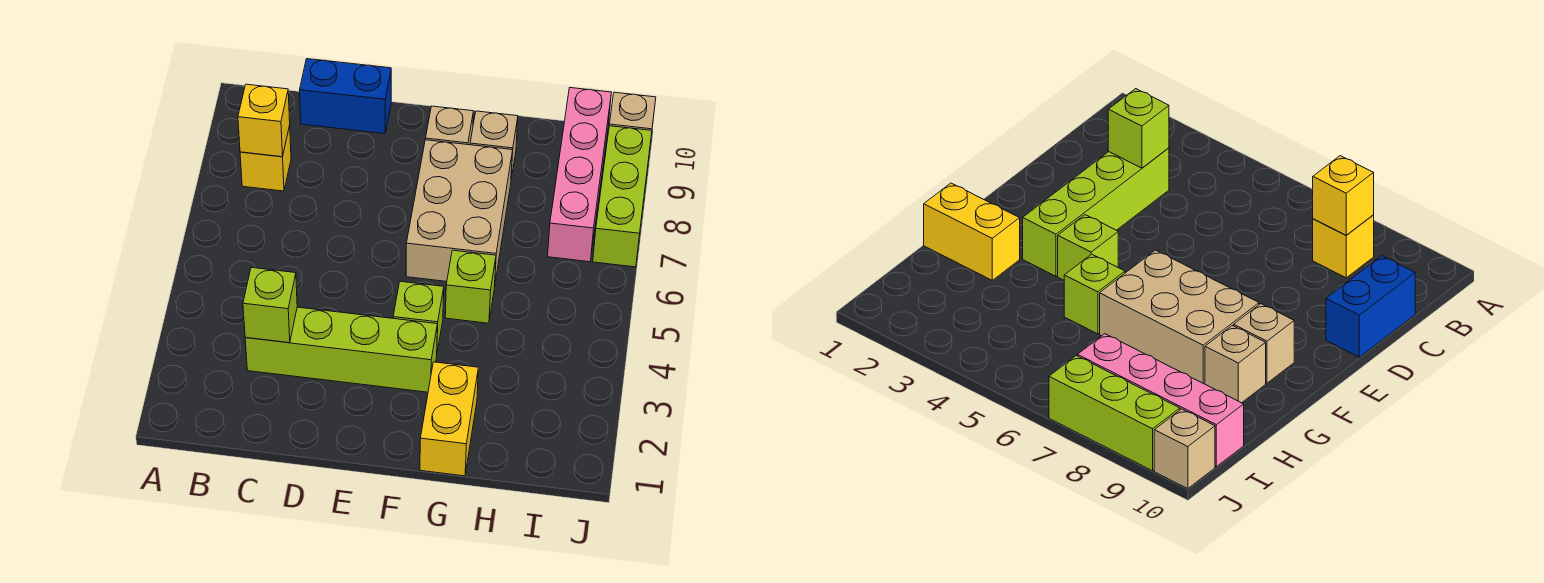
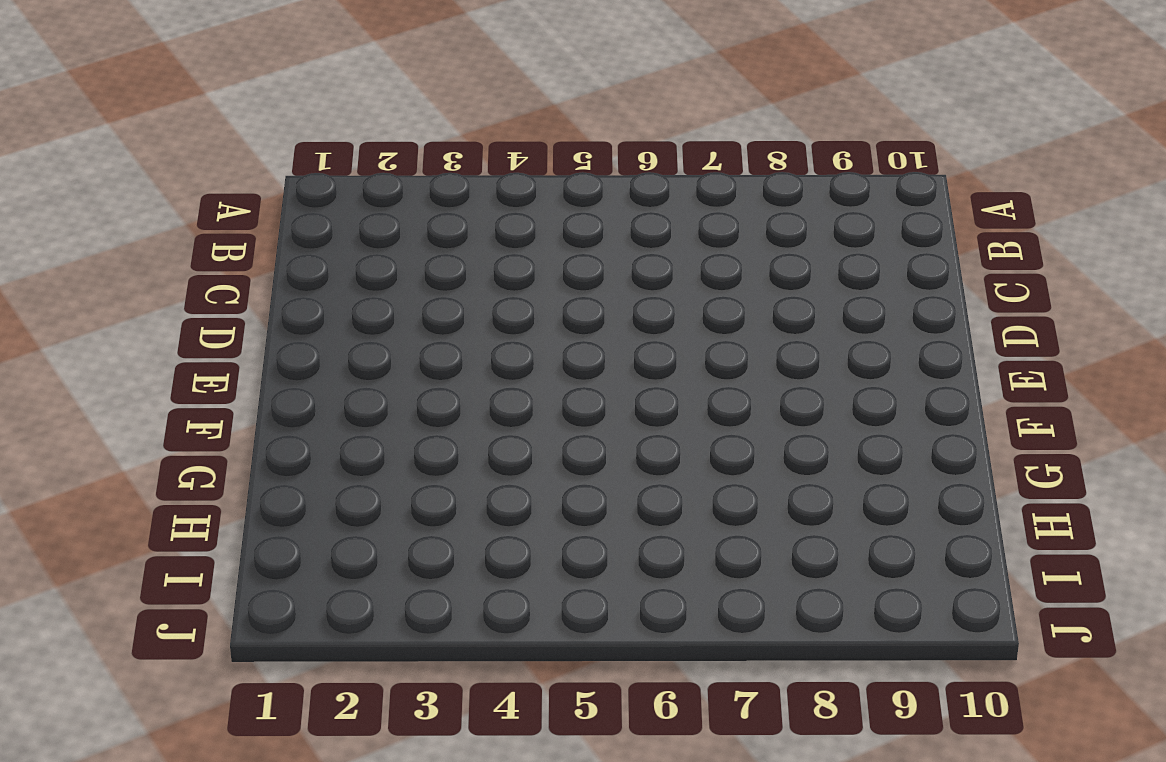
none -> yellow 1x1 brick [240,126,291,191]
none -> lime 1x4 brick [245,307,437,392]
none -> blue 1x2 brick [300,59,391,134]

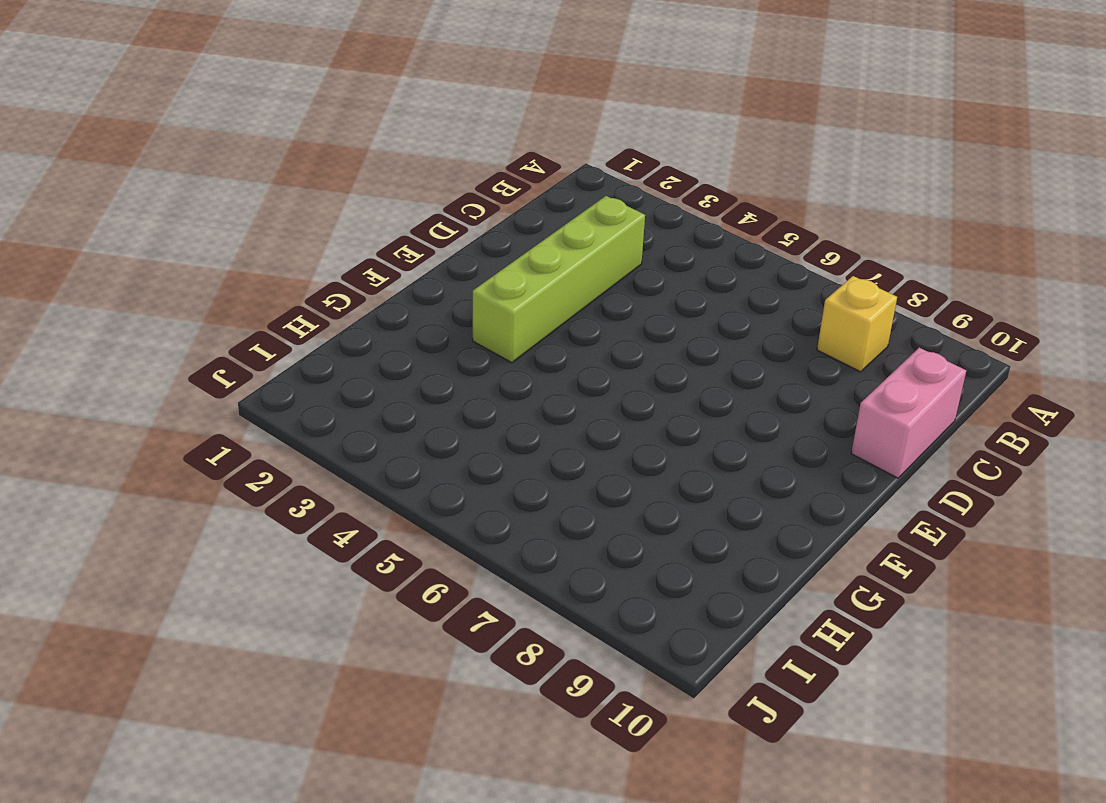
pink 1x2 brick [851,348,966,478] -> blue 1x2 brick [300,59,391,134]
none -> lime 1x1 brick [393,281,444,352]
none -> tan 2x3 brick [406,140,513,282]
none -> tan 1x1 brick [426,106,473,145]

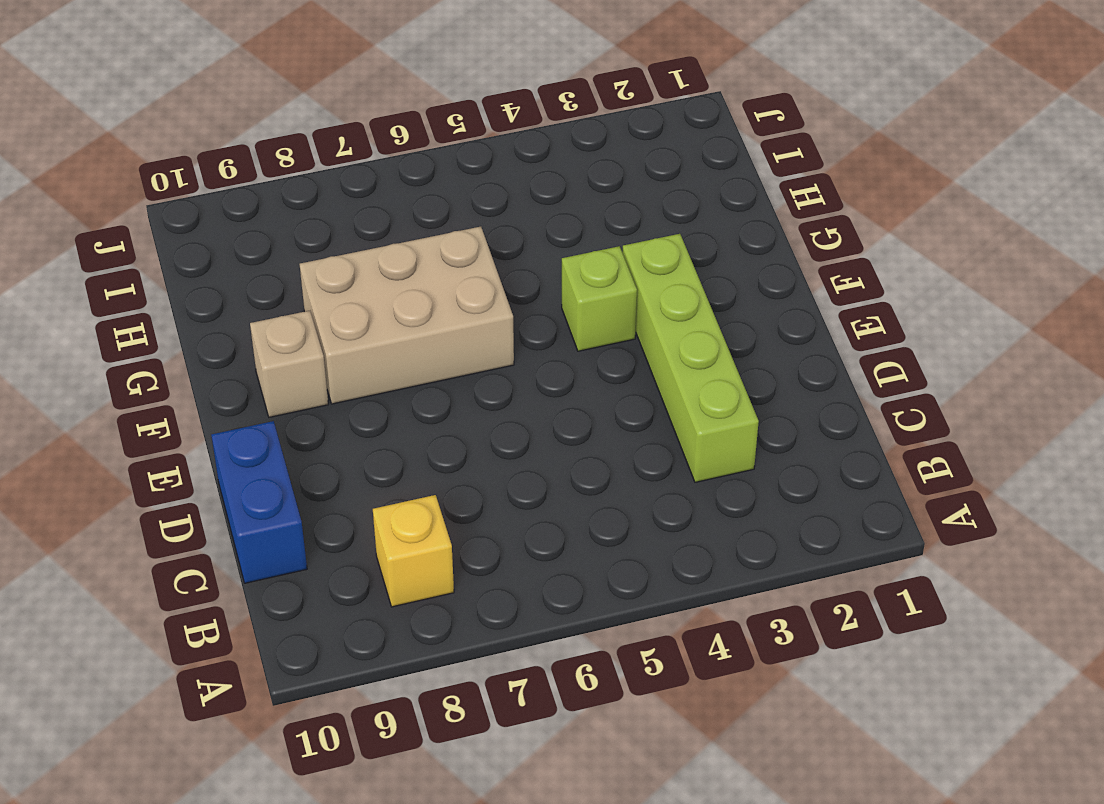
none -> yellow 1x2 brick [420,362,478,476]
none -> lime 1x1 brick [445,250,496,323]
none -> tan 1x1 brick [470,111,518,179]

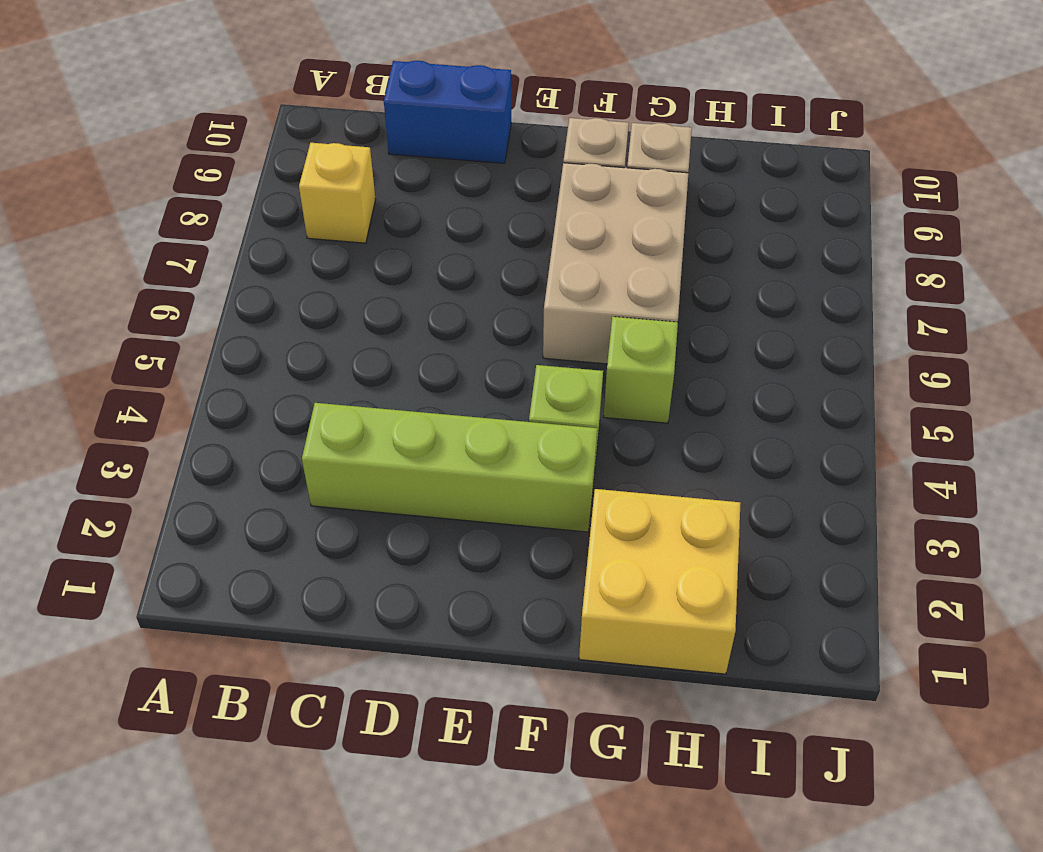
yellow 2x2 brick [579,489,740,674] -> yellow 1x2 brick [420,362,478,476]
none -> pink 1x4 brick [548,88,611,262]
none -> lime 1x3 brick [593,126,652,267]
none -> tan 1x1 brick [609,92,656,144]

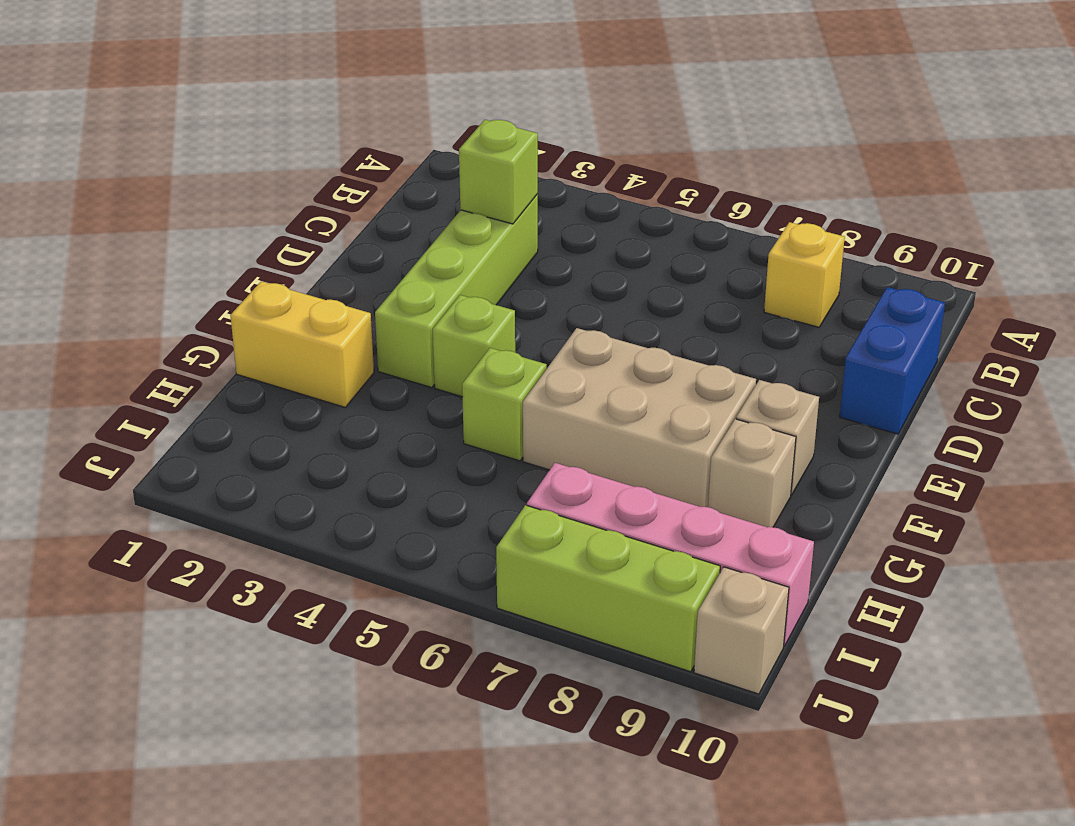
none -> yellow 1x1 brick [238,84,290,157]

